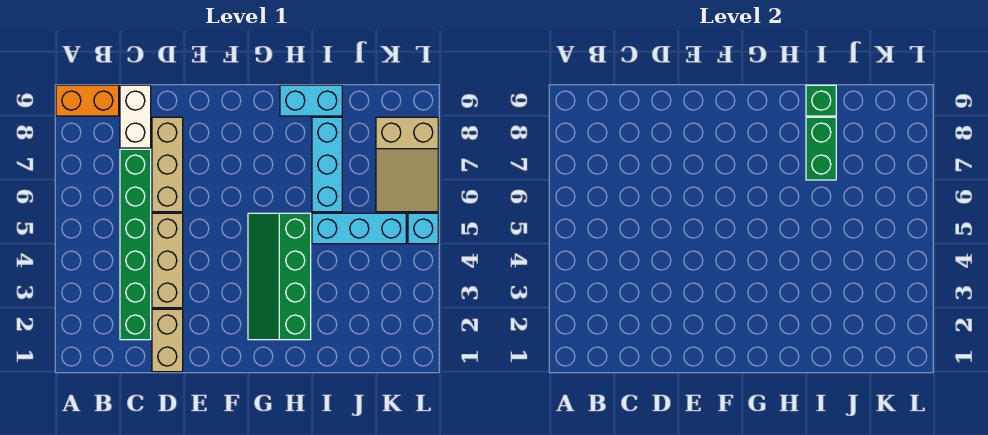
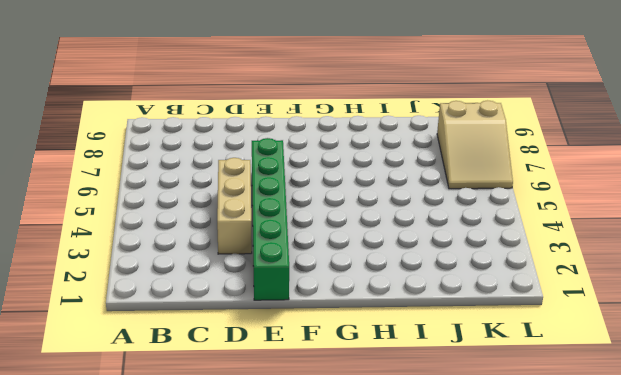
green 1x6 brick [252,138,289,300] -> green 1x6 brick moved to [120,149,151,340]
none -> orange 1x2 brick [56,85,119,116]
none -> white 1x2 brick [120,85,151,148]
none -> tan 1x2 brick [152,309,183,372]

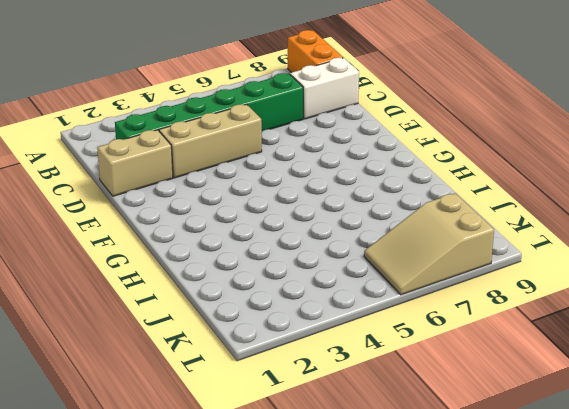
none -> tan 1x3 brick [152,117,183,212]
none -> green 2x4 slope [248,213,311,340]
none -> cyan 1x2 brick [280,85,342,116]

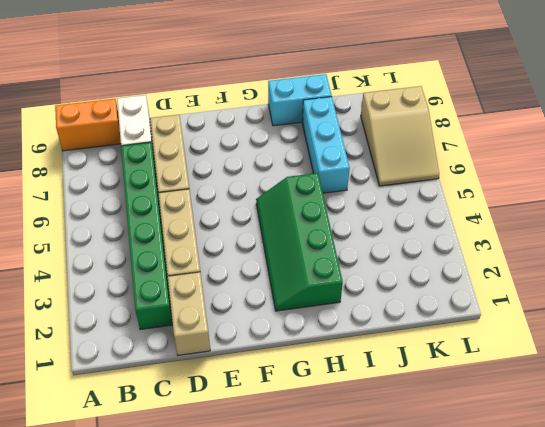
none -> cyan 1x3 brick [312,213,406,244]
none -> cyan 1x1 brick [408,213,438,244]
none -> green 1x2 brick [806,117,836,180]

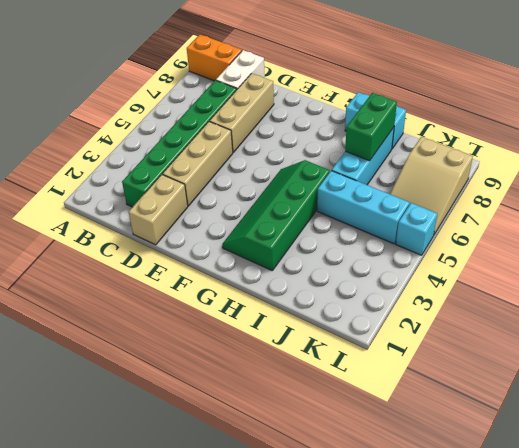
none -> green 1x1 brick [806,85,836,116]

